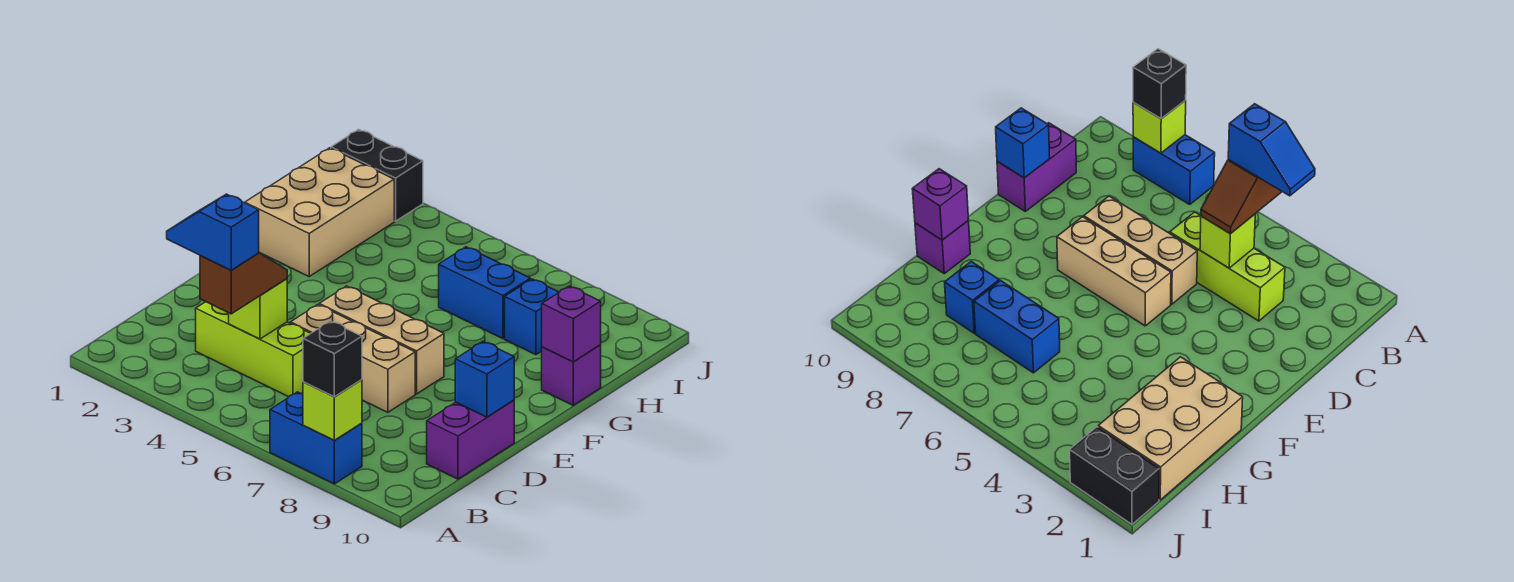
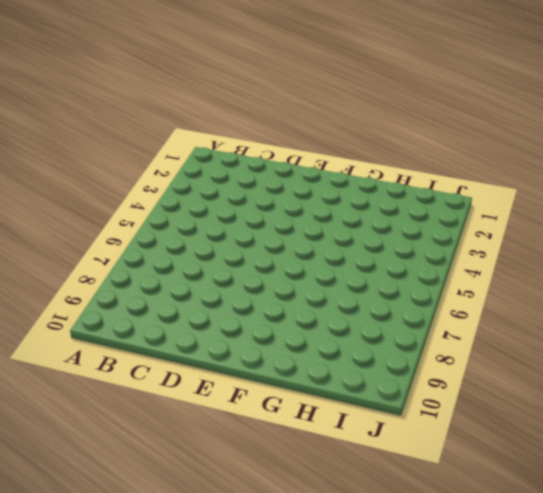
none -> blue 1x2 brick [270,392,362,484]
none -> lime 1x3 brick [196,302,311,397]
none -> purple 1x2 brick [427,400,514,479]

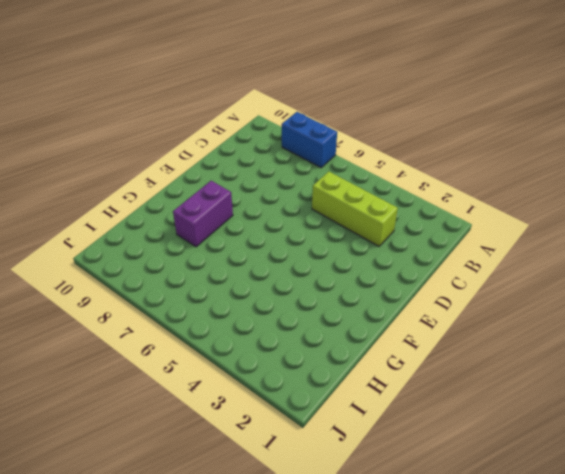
purple 1x2 brick [173,181,233,247] -> purple 1x2 brick moved to [427,400,514,479]
none -> tan 1x3 brick [290,305,415,412]
none -> tan 1x3 brick [319,286,444,394]
none -> tan 2x3 brick [245,148,394,276]

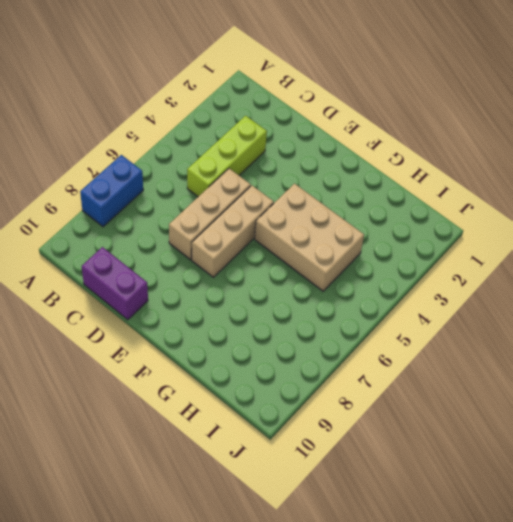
tan 2x3 brick [255,184,364,291] -> tan 2x3 brick moved to [245,148,394,276]
none -> purple 1x1 brick [542,345,601,405]
none -> blue 1x2 brick [439,247,530,339]
none -> blue 1x1 brick [505,279,559,355]

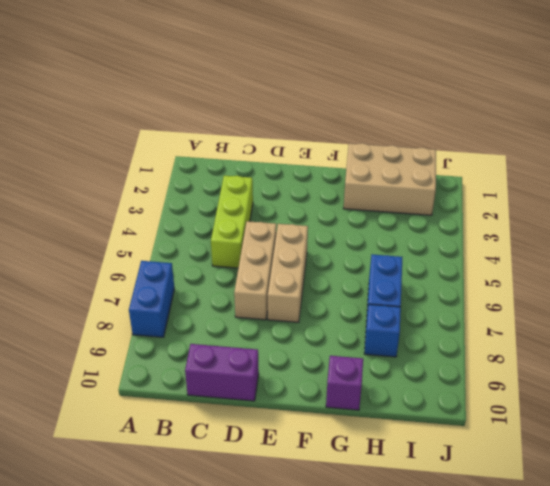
none -> black 1x2 brick [331,129,423,221]
none -> lime 1x1 brick [303,380,362,441]
none -> lime 1x1 brick [229,279,287,339]

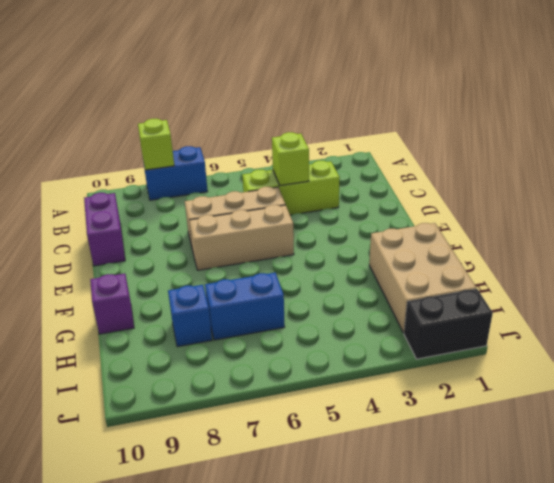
none -> blue 1x1 brick [455,342,514,417]
none -> purple 1x1 brick [542,286,601,362]
none -> black 1x1 brick [303,321,362,397]

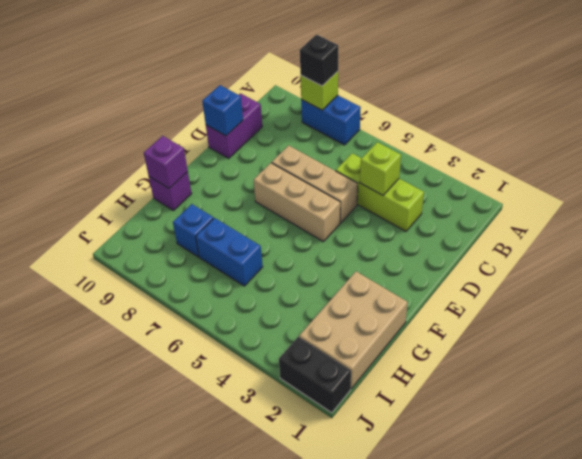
none -> brown 1x2 slope [200,253,287,314]
none -> blue 1x2 slope [167,194,259,270]

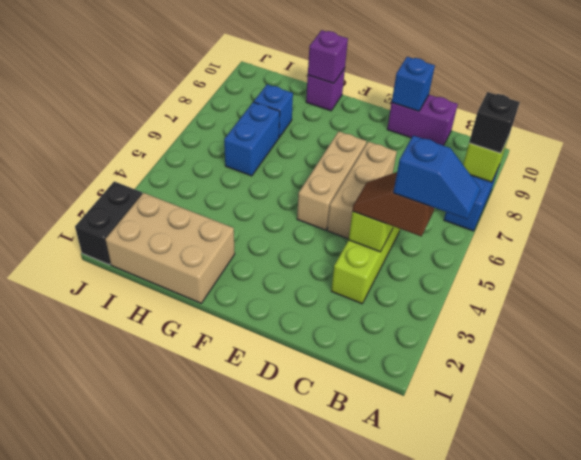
blue 1x2 slope [393,136,480,219] -> blue 1x2 slope turned to [167,194,259,270]

